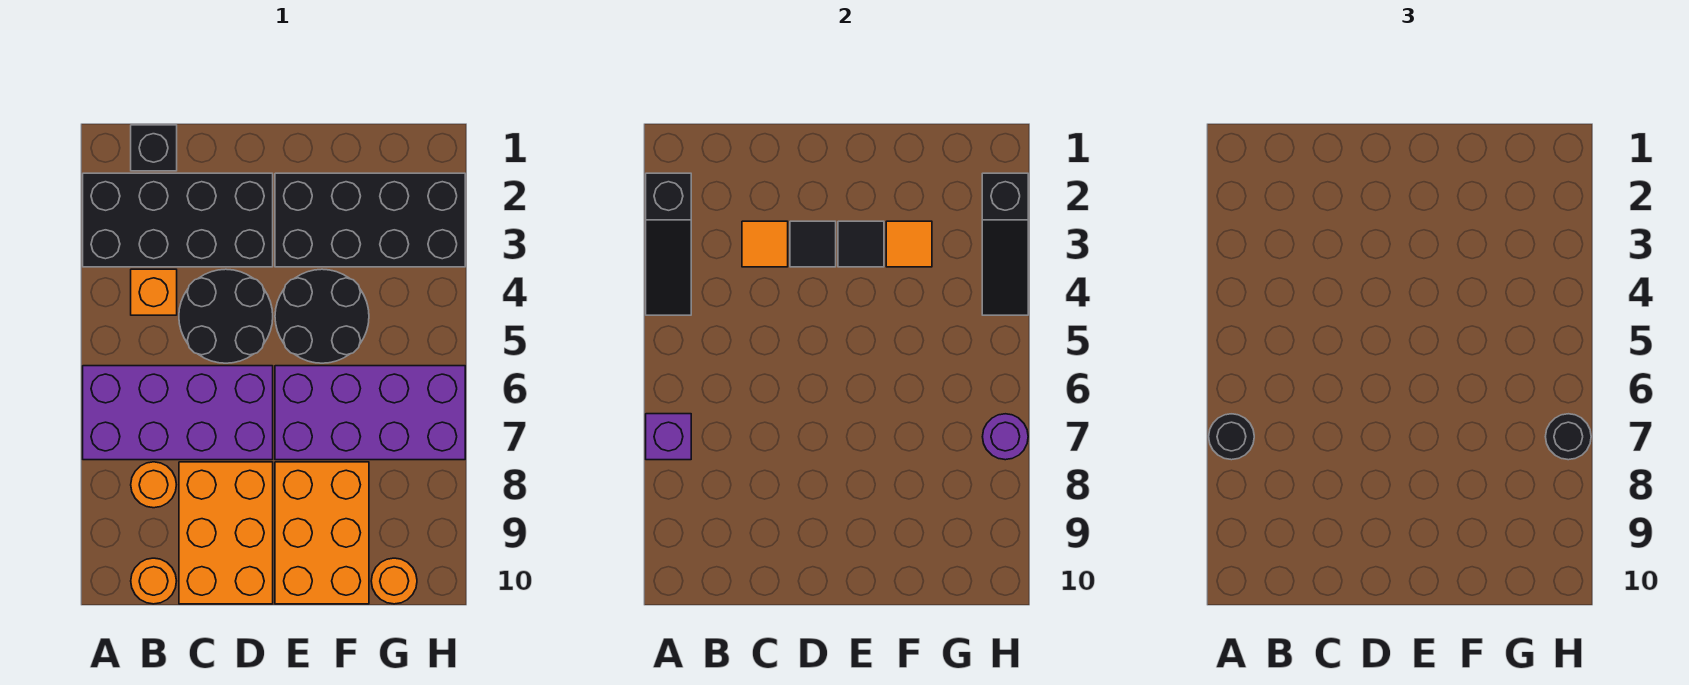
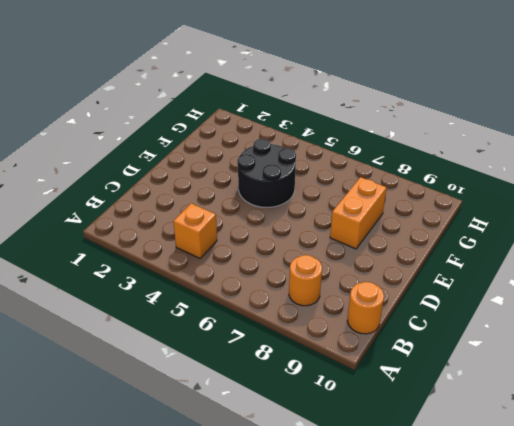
orange 1x2 brick [330,177,387,249] -> orange 2x3 brick [275,462,369,604]
none -> black 2x4 brick [83,173,273,267]
none -> purple 2x4 brick [83,366,273,460]
none -> black 1x1 brick [131,125,177,171]

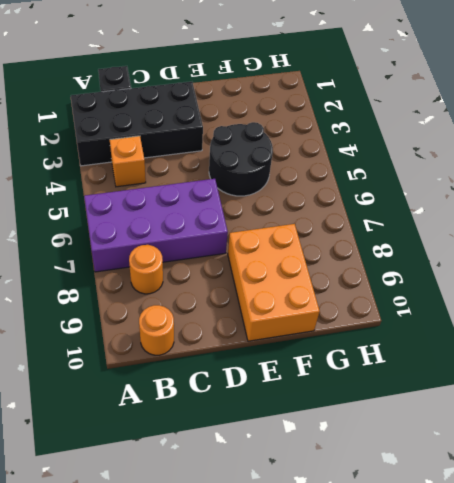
none -> black 2x2 round brick [179,269,273,363]
none -> orange 2x3 brick [179,462,273,604]
none -> black 2x4 brick [275,173,465,267]

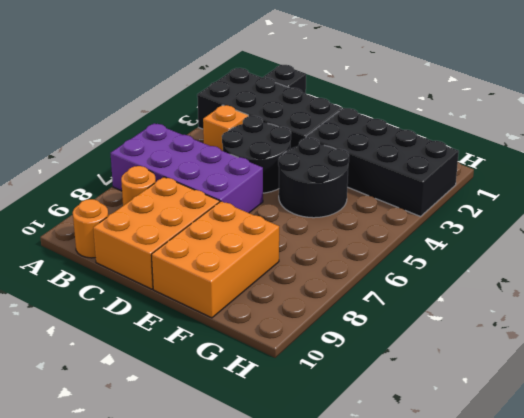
none -> purple 2x4 brick [275,366,465,460]
none -> orange 1x1 round brick [371,558,417,604]
none -> black 1x3 slope [646,173,691,315]

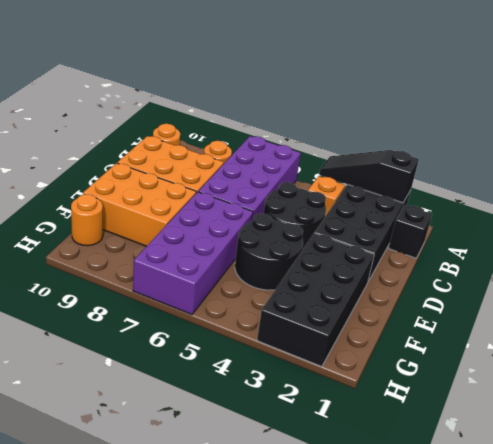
none -> purple 1x1 brick [646,414,691,460]
none -> orange 1x1 tile [742,221,788,267]
none -> black 1x1 tile [790,221,836,267]

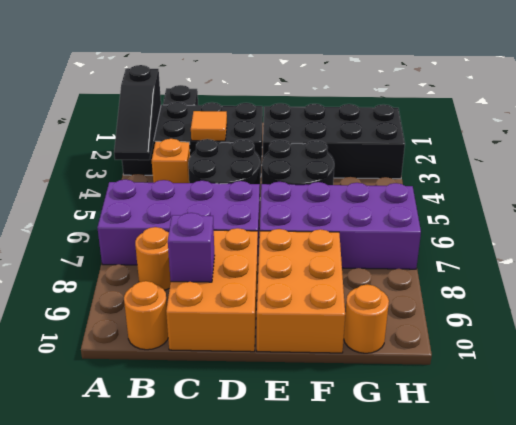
purple 1x1 brick [168,213,215,282] -> purple 1x1 brick moved to [646,414,691,460]
none -> black 1x1 tile [790,221,836,267]
none -> black 1x1 tile [838,221,884,267]
none -> orange 1x1 tile [886,221,932,267]

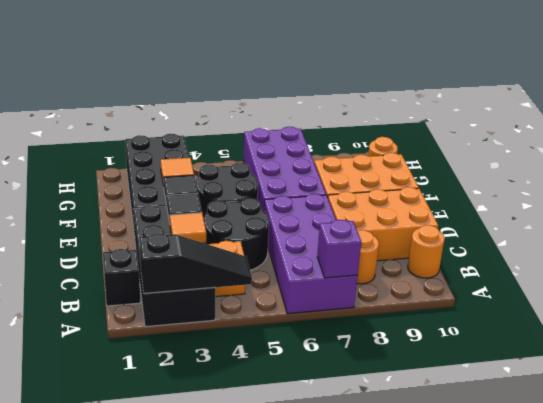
none -> black 1x3 slope [982,173,1028,315]
none -> purple 1x1 round brick [982,414,1028,460]
none -> black 1x1 round brick [1209,414,1254,460]

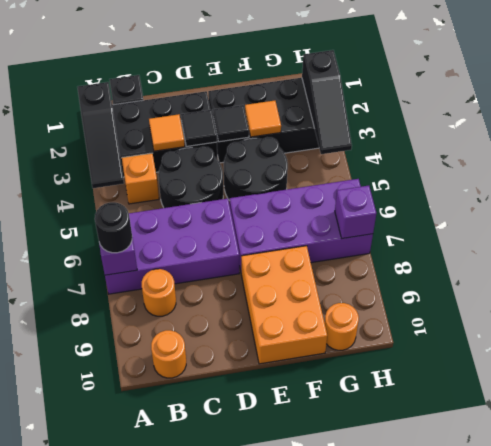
purple 1x1 brick [335,186,376,239] -> purple 1x1 round brick [982,414,1028,460]
none -> orange 2x3 brick [179,462,273,604]
none -> black 1x1 round brick [1545,414,1591,460]

